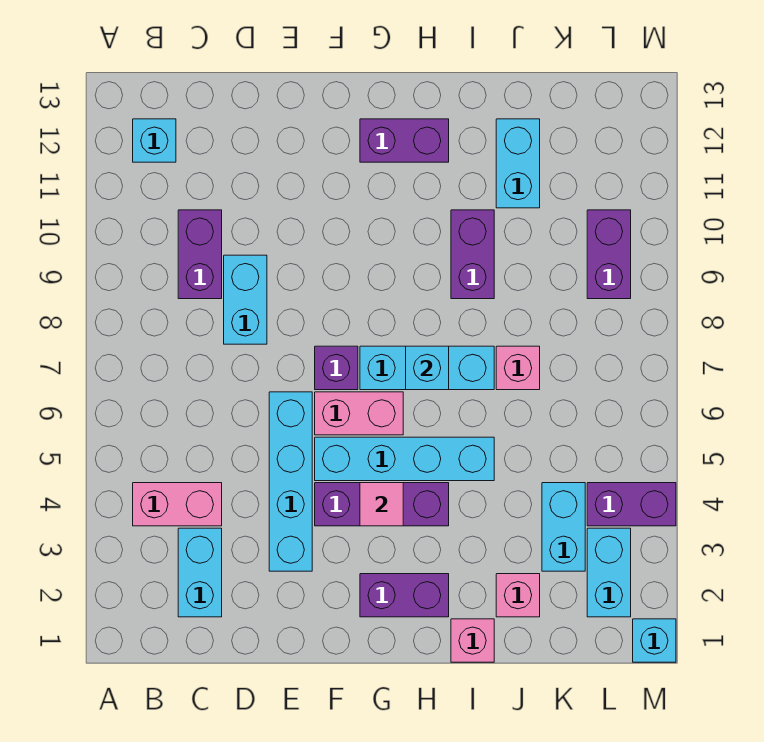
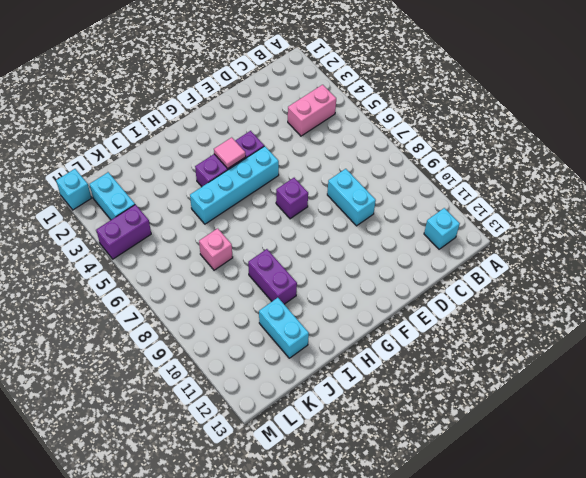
none -> cyan 1x2 brick [178,528,222,617]
none -> purple 1x2 brick [178,210,222,299]
none -> cyan 1x4 brick [269,392,312,571]

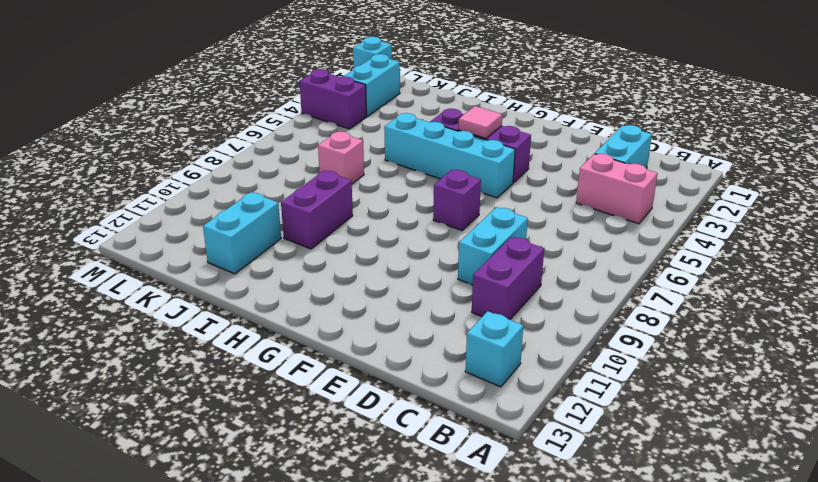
none -> cyan 1x4 brick [269,392,312,571]
none -> pink 1x2 brick [315,392,403,435]
none -> purple 1x2 brick [360,574,449,617]

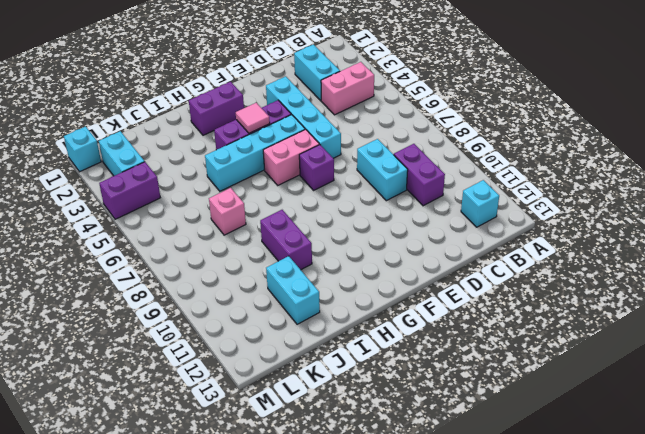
none -> cyan 1x3 brick [360,346,494,390]
none -> purple 1x2 brick [360,119,449,162]
none -> pink 1x1 brick [451,619,494,662]

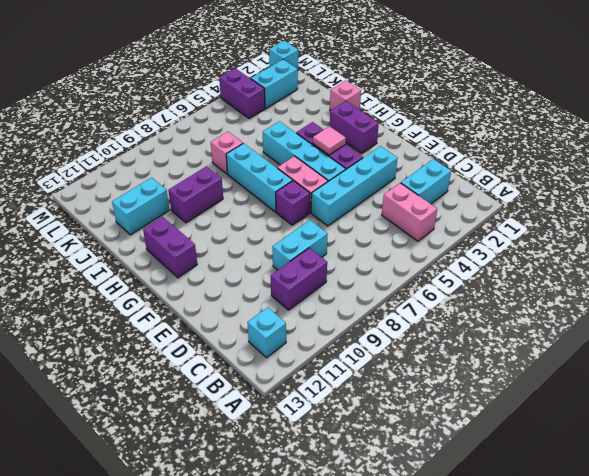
none -> pink 1x1 brick [496,574,540,617]
none -> cyan 1x2 brick [542,483,585,571]
none -> purple 1x2 brick [587,210,631,299]

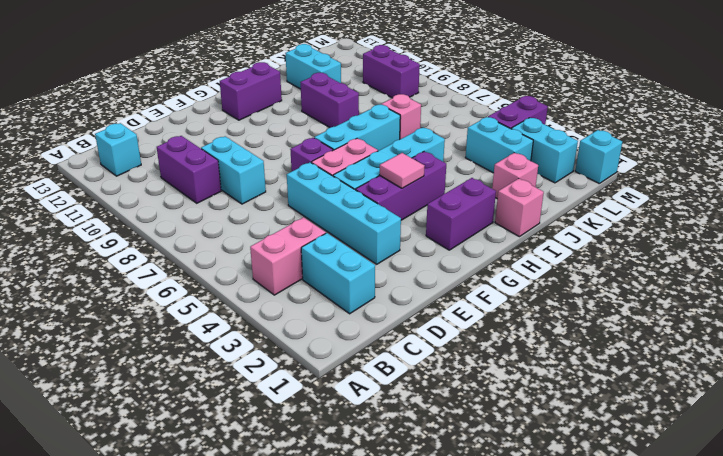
none -> cyan 1x1 brick [406,346,449,390]

